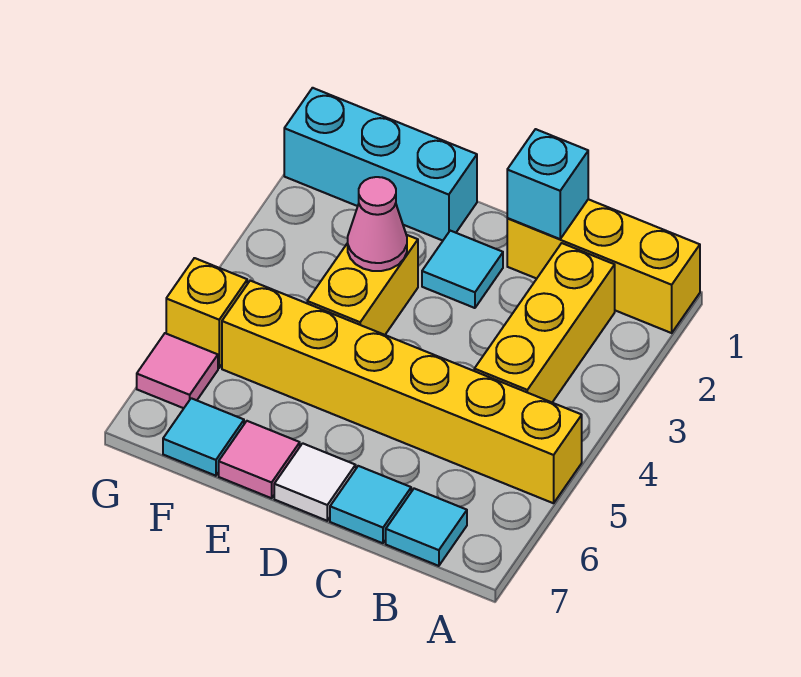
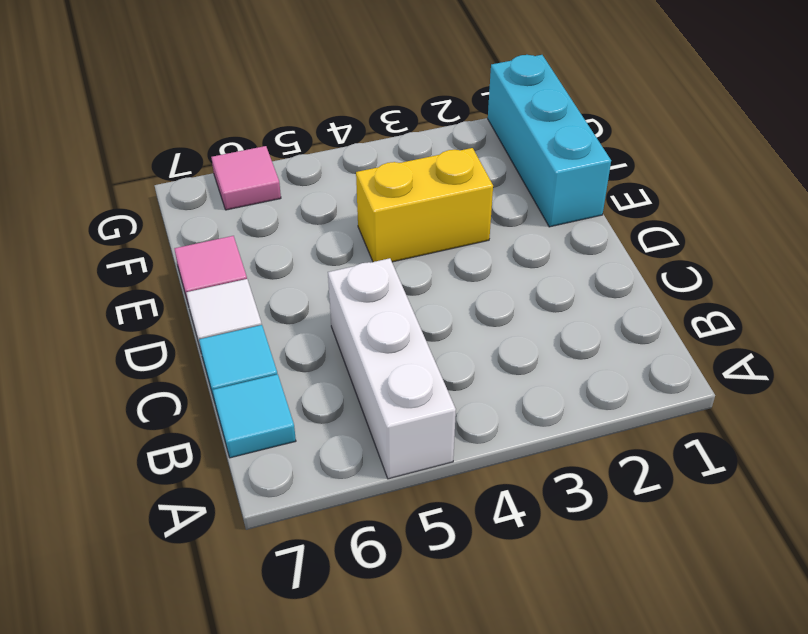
white 1x3 brick [328,258,456,479] -> yellow 1x6 brick [222,281,582,503]
none -> yellow 1x3 brick [507,199,700,333]
none -> yellow 1x3 brick [474,243,615,402]
none -> cyan 1x1 tile [422,231,503,308]

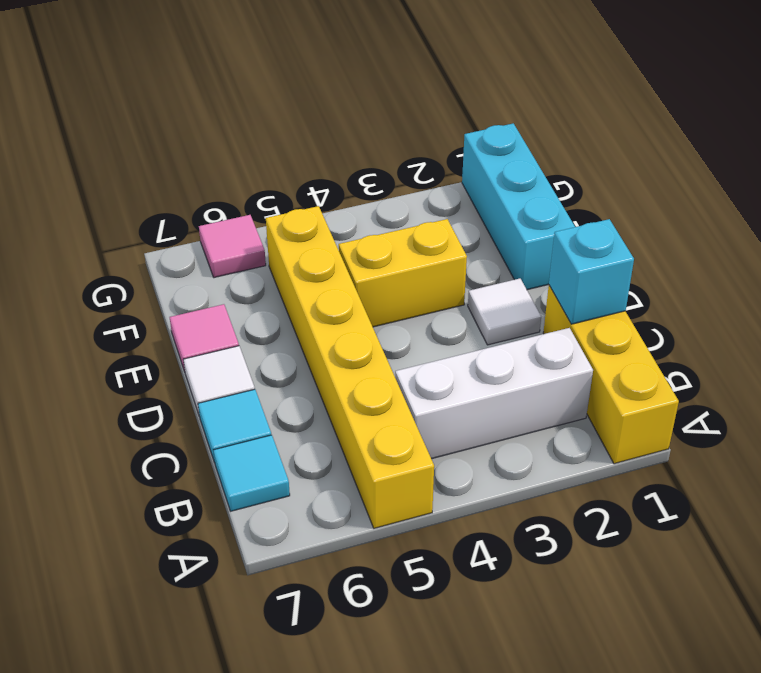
white 1x3 brick [395,328,593,459] -> yellow 1x3 brick [474,243,615,402]
white 1x1 tile [468,278,541,345] -> cyan 1x1 tile [422,231,503,308]
none -> cyan 1x1 tile [163,398,244,476]
none -> yellow 1x1 brick [166,258,247,368]
none -> pink 1x1 cone [348,177,407,271]

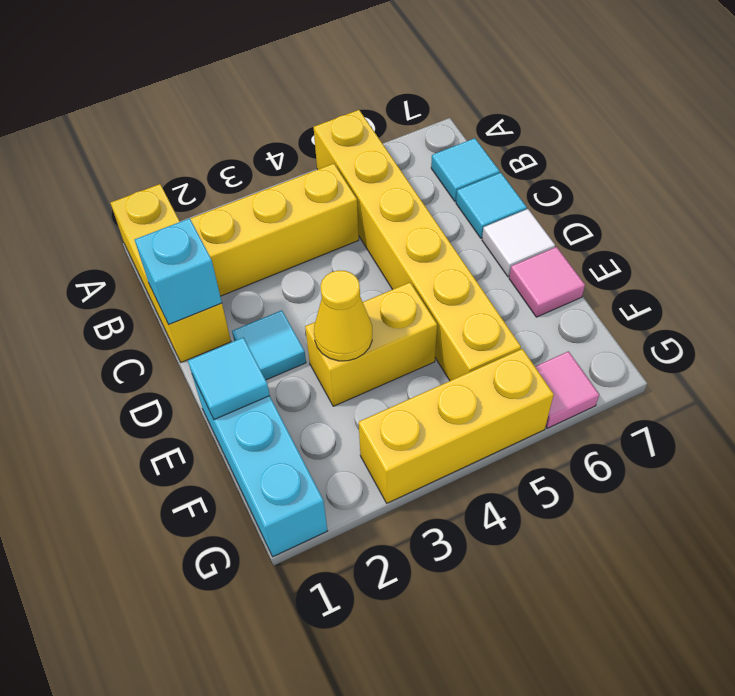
cyan 1x1 tile [188,338,270,419] -> cyan 1x1 tile moved to [163,398,244,476]
yellow 1x1 cone [314,270,372,361] -> pink 1x1 cone [348,177,407,271]
yellow 1x3 brick [359,349,554,503] -> yellow 1x1 brick [166,258,247,368]

